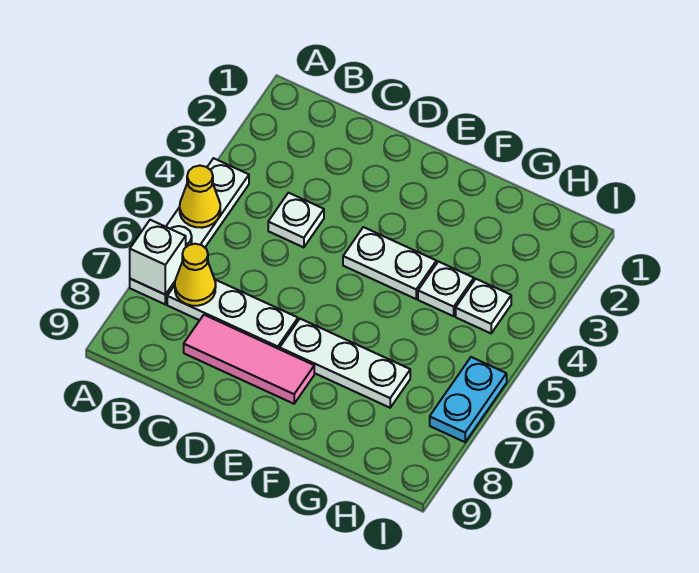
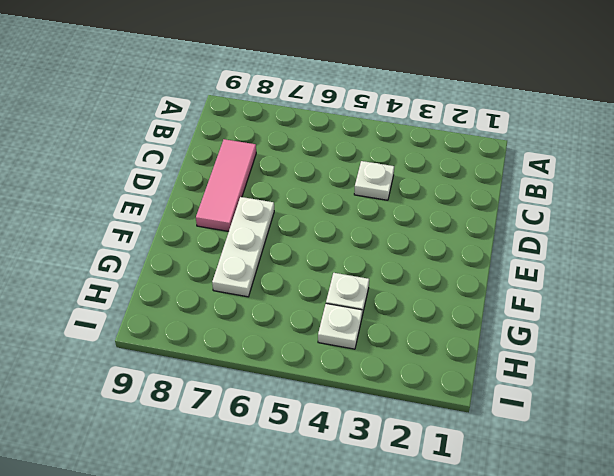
none -> white 1x4 plate [130,158,249,304]
none -> white 1x3 plate [167,280,298,349]
none -> white 1x2 plate [343,227,436,299]

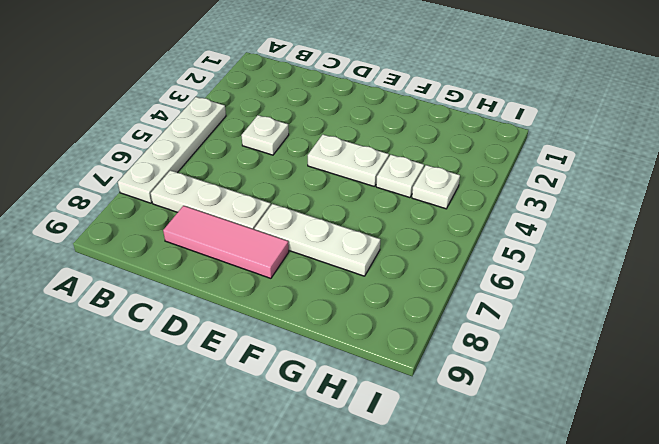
none -> cyan 1x2 plate [430,357,507,442]
none -> yellow 1x1 cone [180,166,220,228]
none -> white 1x1 brick [130,220,186,295]

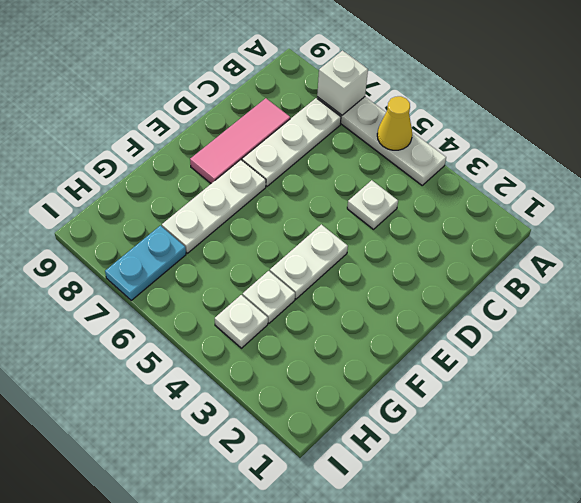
cyan 1x2 plate [105,226,186,300] -> cyan 1x2 plate turned to [430,357,507,442]
none -> yellow 1x1 cone [175,244,216,306]

